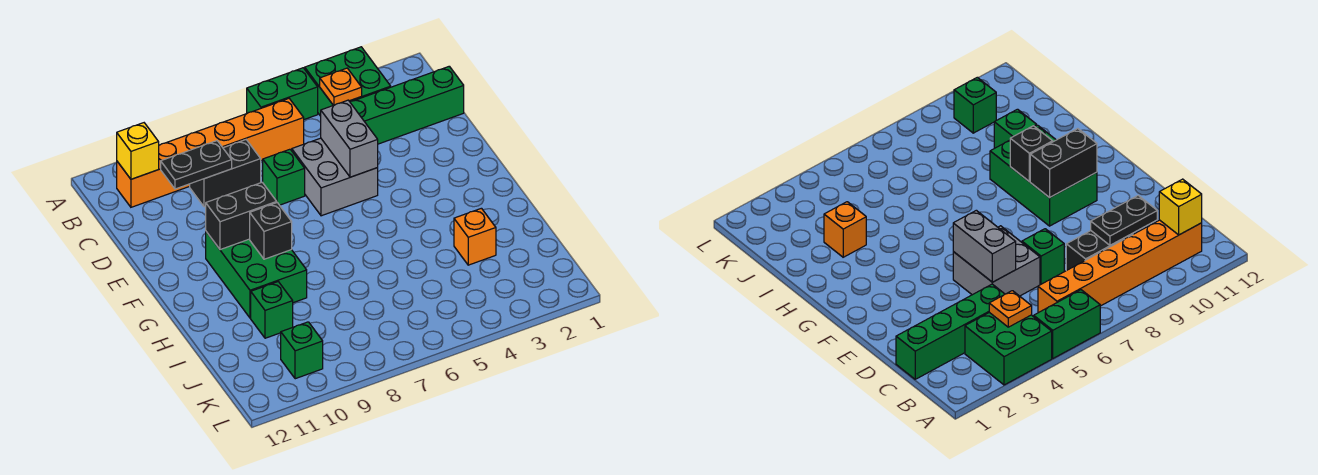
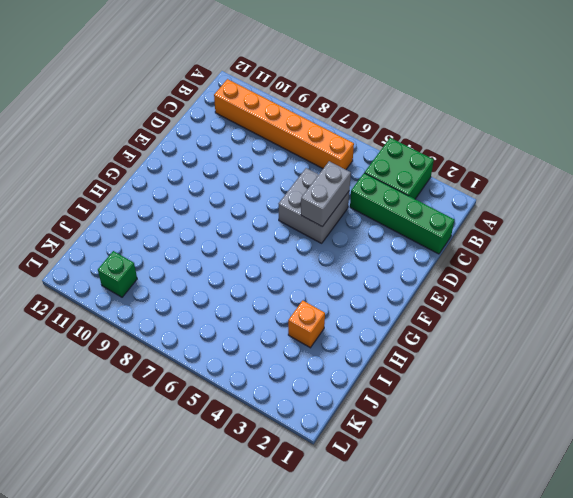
none -> green 1x2 brick [247,68,318,119]
none -> black 1x2 brick [190,140,261,207]
none -> green 1x1 brick [263,149,305,205]

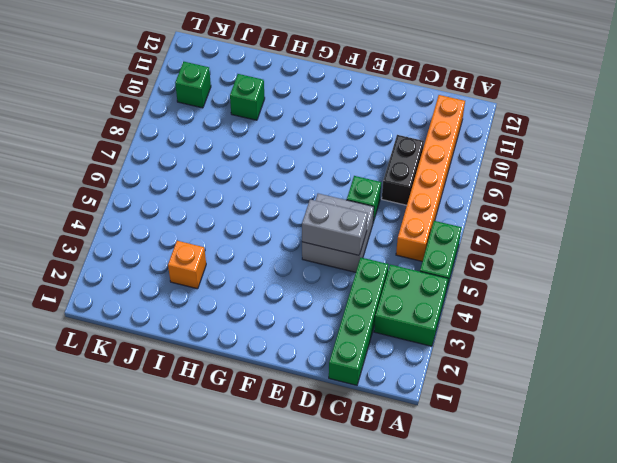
none -> green 2x3 brick [206,232,307,318]
none -> orange 1x1 plate [320,68,362,105]
none -> yellow 1x1 brick [117,123,159,179]

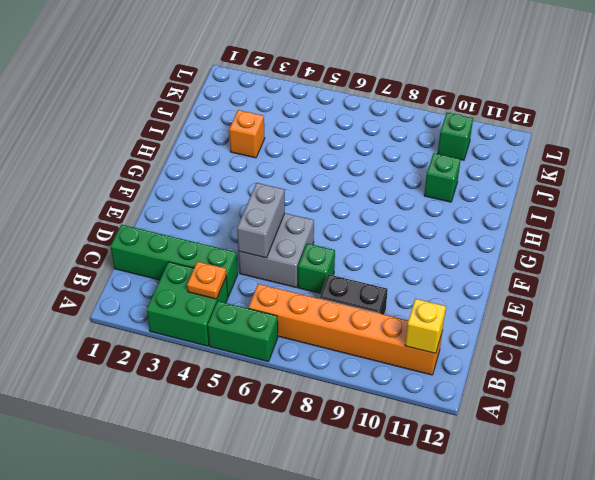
none -> green 2x3 brick [206,232,307,318]
none -> black 1x2 plate [161,141,232,189]
none -> black 1x2 brick [206,182,277,250]

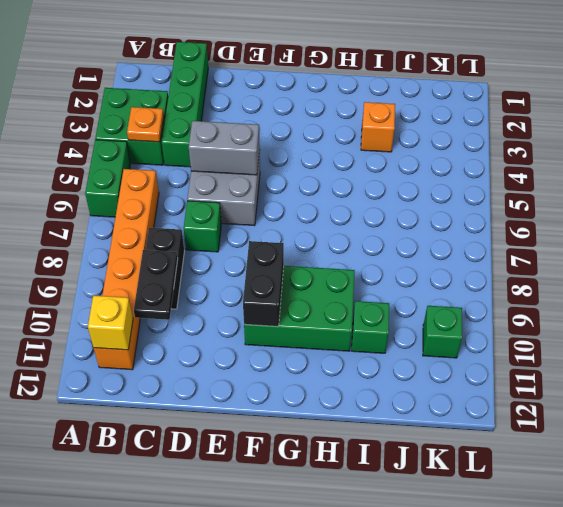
none -> black 1x1 brick [250,203,292,259]

